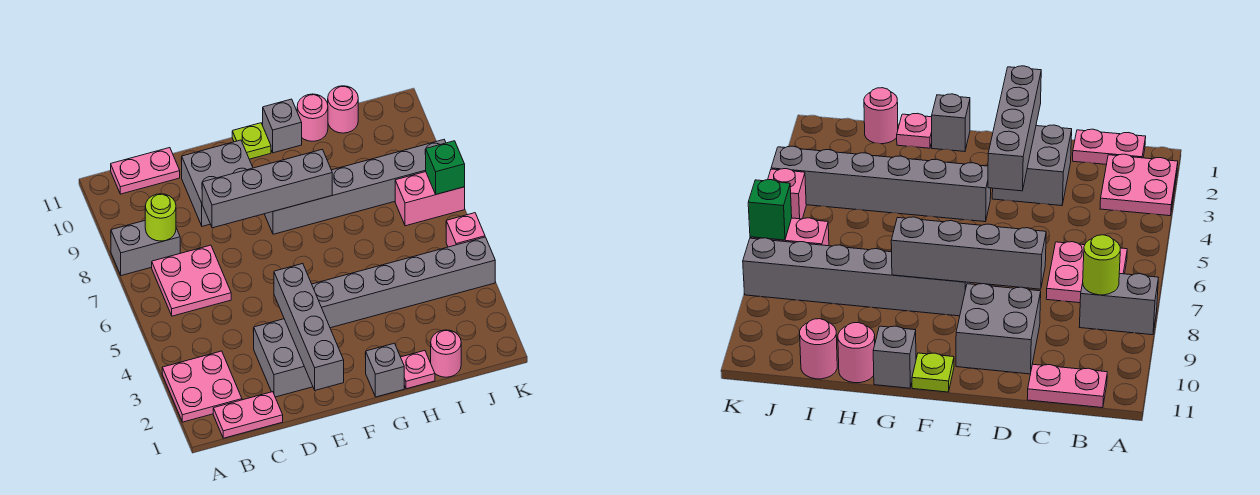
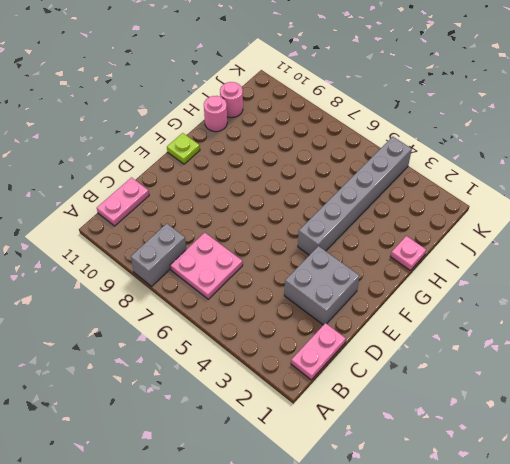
none -> pink 2x2 plate [162,351,242,422]
none -> grey 2x2 brick [181,140,253,226]
none -> grey 1x6 brick [265,140,446,234]

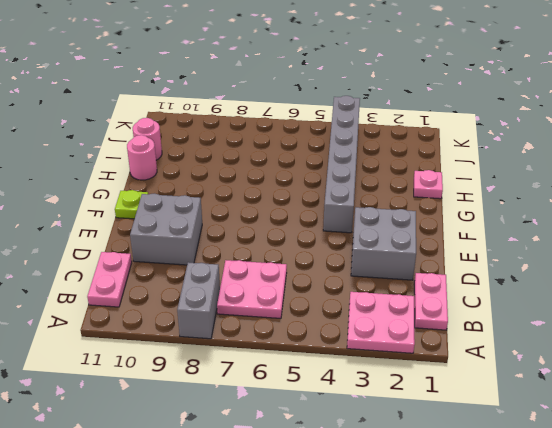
none -> grey 1x6 brick [265,140,446,234]
none -> grey 1x1 brick [365,343,404,397]
none -> grey 1x1 brick [263,99,302,153]

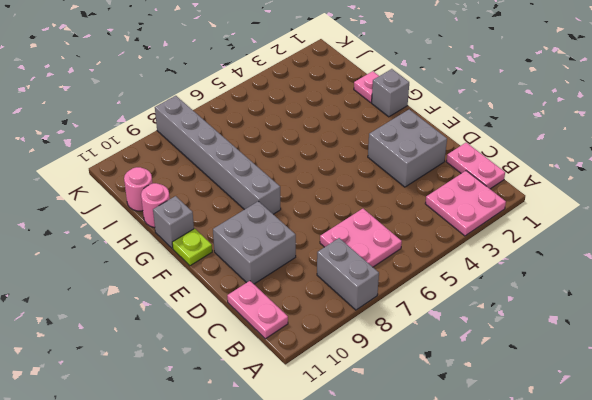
none -> grey 1x6 brick [312,237,495,328]
none -> pink 1x1 round brick [431,330,461,377]
none -> pink 1x2 brick [395,172,465,226]

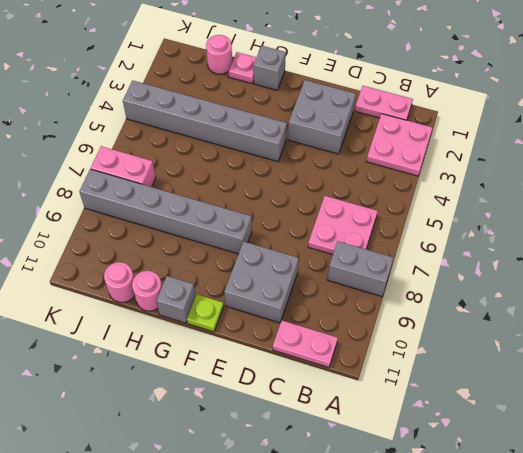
none -> pink 1x1 brick [446,213,485,247]
none -> lime 1x1 round brick [145,194,176,241]
none -> grey 1x4 brick [202,149,332,228]

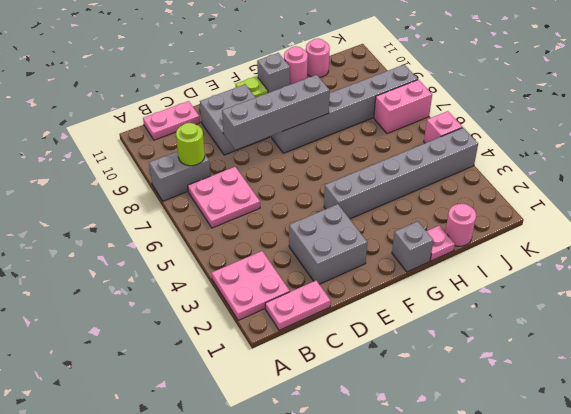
none -> grey 1x4 brick [274,264,344,390]
none -> green 1x1 brick [425,141,465,194]

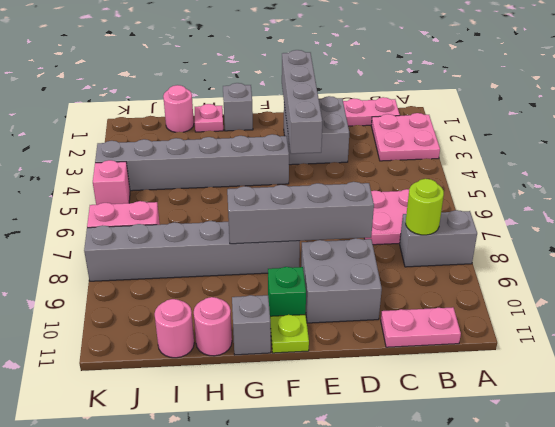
green 1x1 brick [268,267,306,317] -> green 1x1 brick moved to [425,141,465,194]

